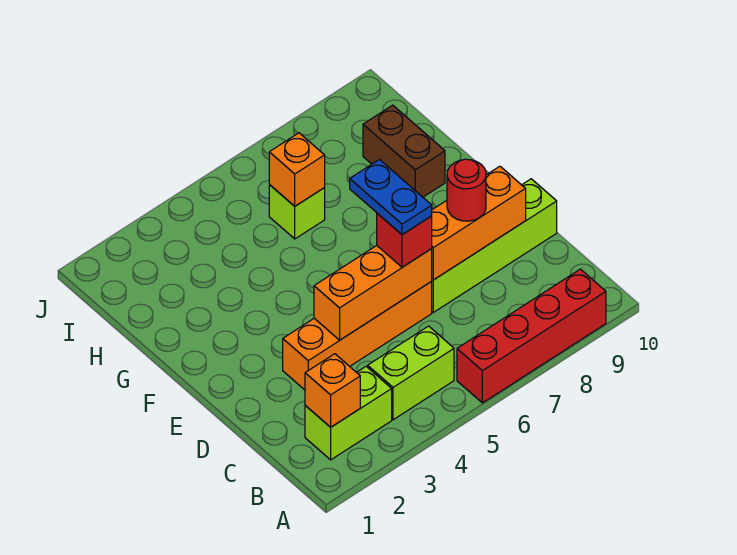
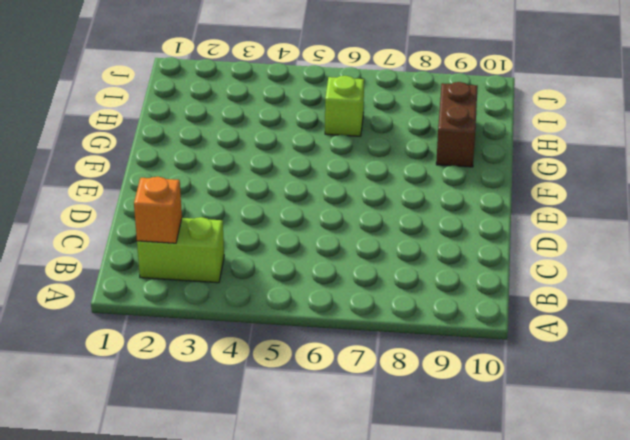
none -> red 1x4 brick [457,269,606,403]
none -> lime 1x2 brick [368,326,454,420]
none -> orange 1x4 brick [283,282,432,390]

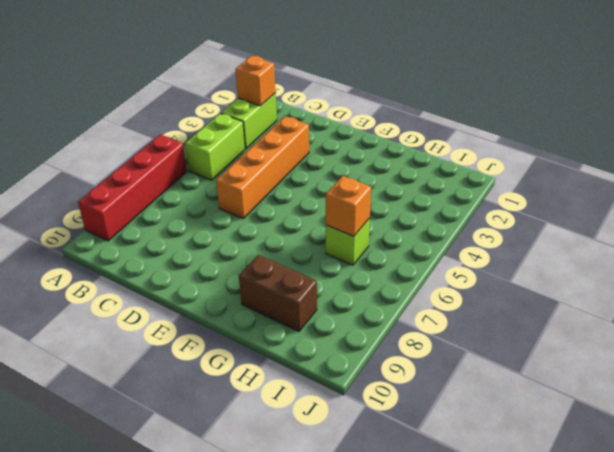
none -> lime 1x4 brick [431,179,557,312]
none -> orange 1x3 brick [314,246,432,340]
none -> orange 1x3 brick [432,166,526,280]

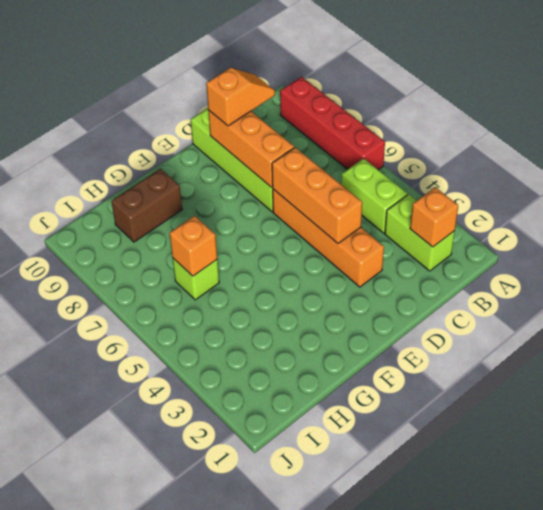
orange 1x2 slope [206,68,275,126] -> none
none -> red 1x1 brick [377,213,432,267]
none -> red 1x1 round brick [447,159,486,221]
none -> blue 1x2 plate [350,160,432,235]

